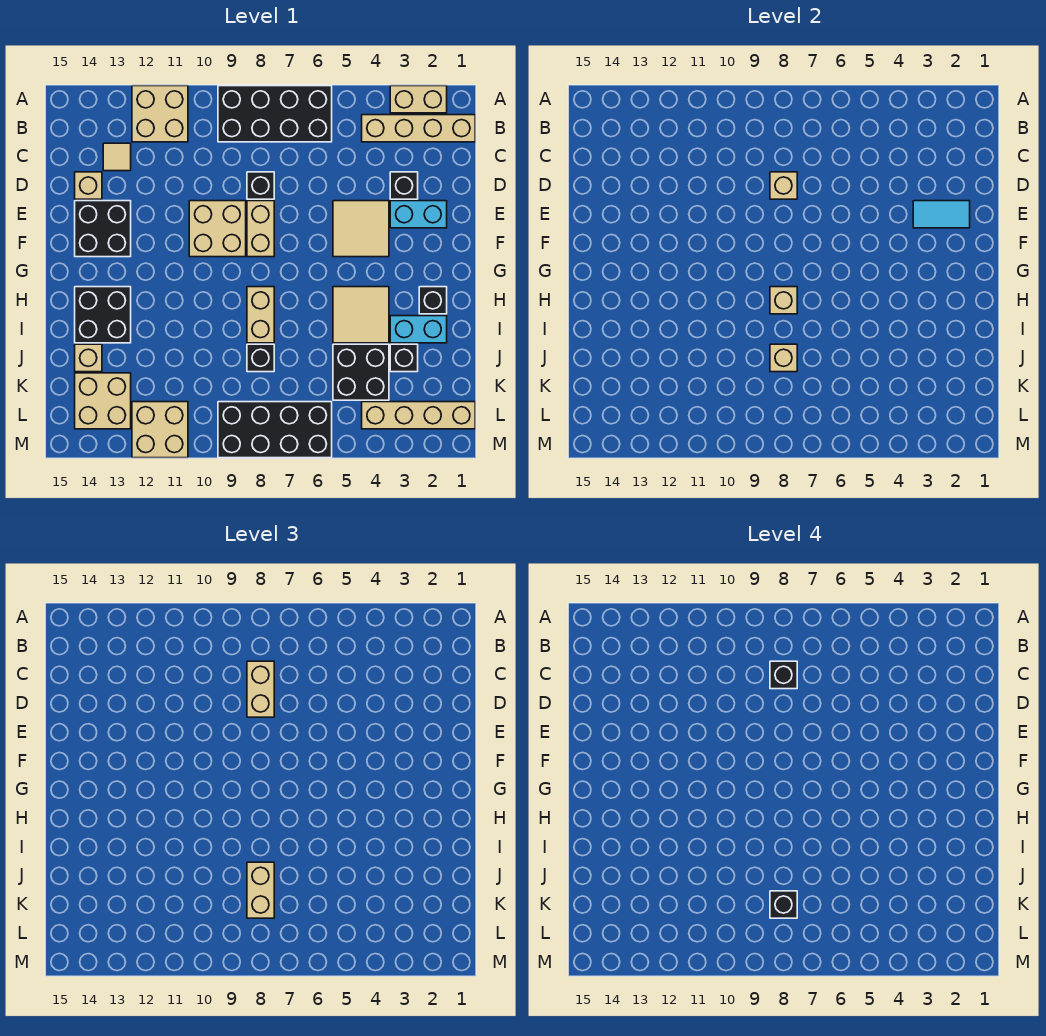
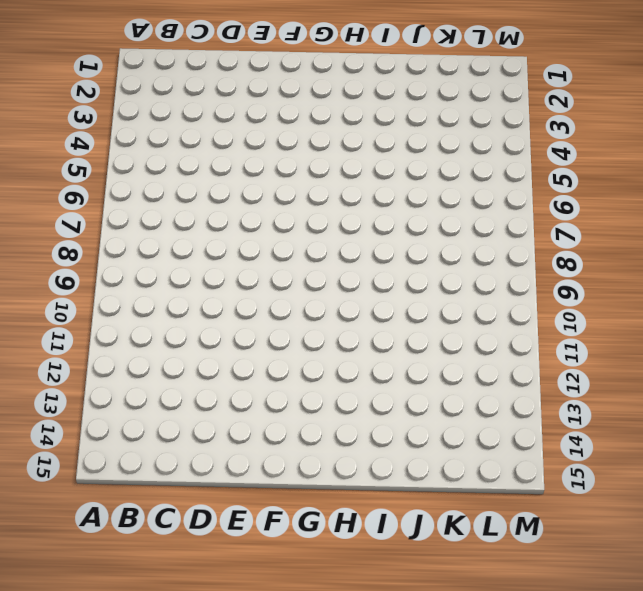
none -> tan 1x2 brick [390,86,447,113]
none -> black 2x4 brick [218,86,332,142]
none -> tan 2x2 brick [132,86,188,142]
none -> tan 1x4 brick [362,115,475,142]

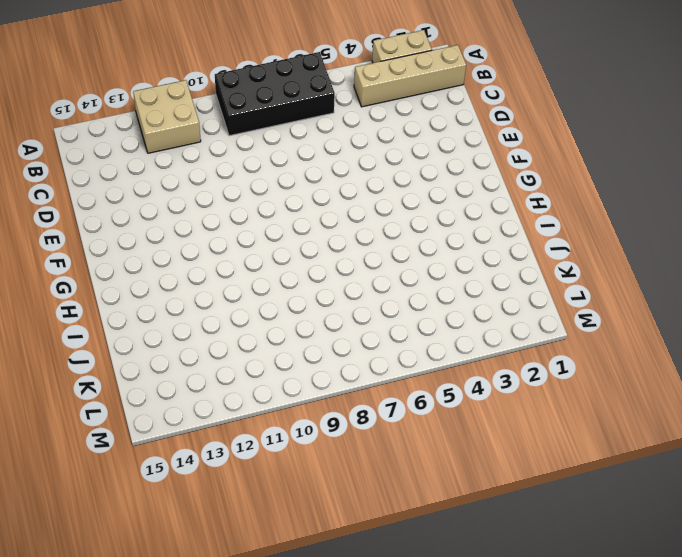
none -> tan 1x1 tile [103,143,131,171]
none -> black 1x1 brick [390,172,418,199]
none -> black 1x1 brick [247,172,274,199]
none -> tan 1x1 brick [75,172,102,199]

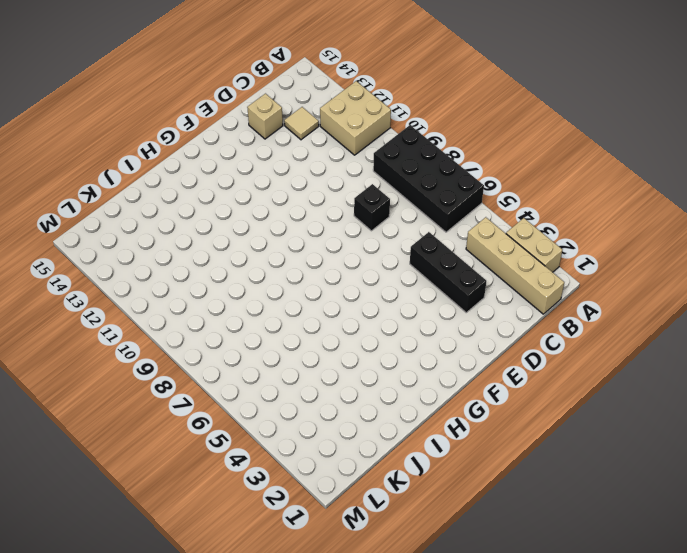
black 1x3 brick [410,232,486,313] -> black 1x1 brick [390,172,418,199]
none -> cyan 1x2 brick [390,201,447,228]
none -> tan 2x2 tile [333,201,389,257]
none -> tan 1x2 brick [247,201,274,257]
none -> tan 2x2 brick [189,201,246,257]

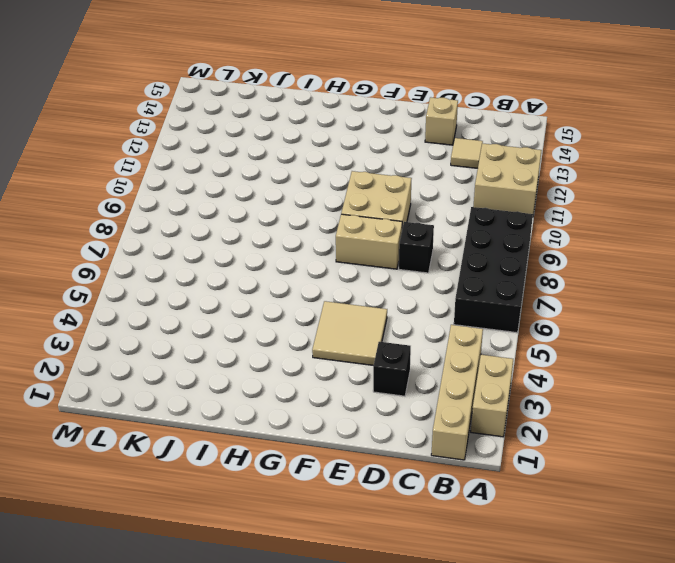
none -> cyan 1x2 brick [390,201,447,228]
none -> black 2x2 brick [75,201,131,257]
none -> black 1x1 brick [419,287,447,314]
none -> tan 2x2 tile [333,287,389,343]

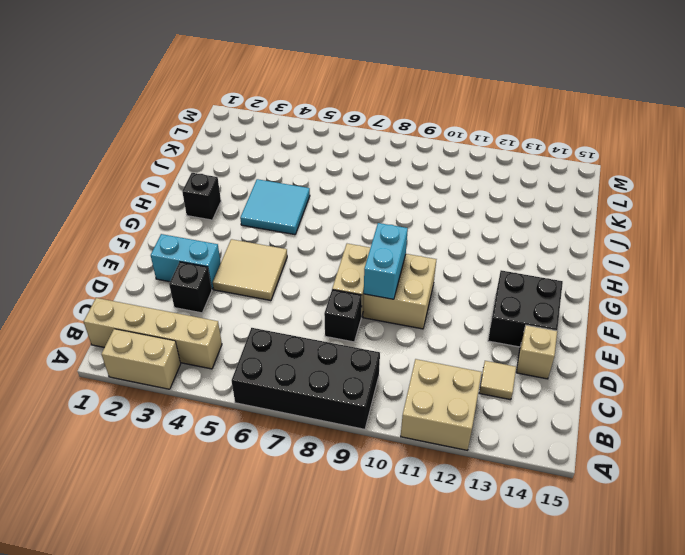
cyan 1x2 brick [364,223,408,299] -> cyan 1x2 brick turned to [390,316,447,343]
cyan 2x2 tile [240,179,310,235] -> tan 2x2 tile [333,287,389,343]
none -> tan 1x2 brick [247,287,274,343]
none -> black 2x2 brick [75,287,131,343]
none -> black 1x1 brick [390,344,418,372]
none -> black 2x2 brick [333,344,389,400]

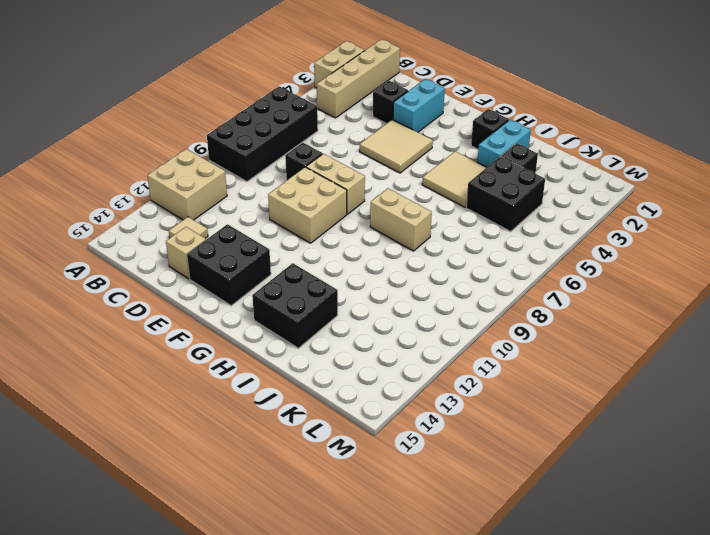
none -> black 1x1 brick [247,344,274,372]
none -> tan 1x1 brick [75,344,102,372]
none -> tan 2x2 brick [75,373,131,429]
none -> tan 1x4 brick [362,402,475,429]

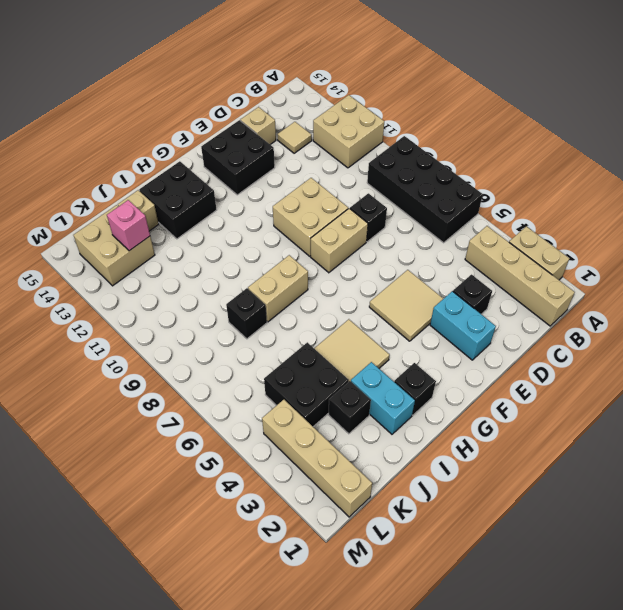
pink 1x1 brick [107,200,150,251] -> none
none -> black 2x4 brick [218,402,332,458]
none -> tan 2x2 brick [132,402,188,458]
none -> tan 1x1 brick [770,172,797,199]
none -> cyan 1x2 tile [913,201,970,228]

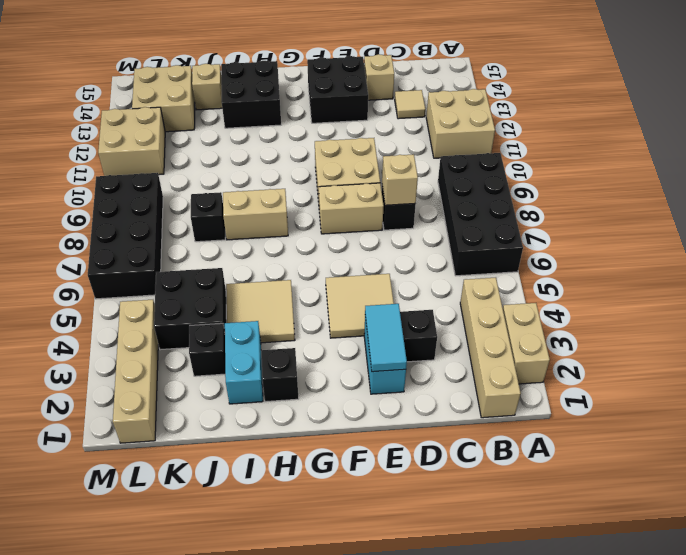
none -> tan 1x1 brick [770,287,797,314]
none -> tan 1x1 brick [770,344,797,372]
none -> tan 1x2 brick [247,661,274,717]
none -> tan 1x2 brick [247,862,274,918]

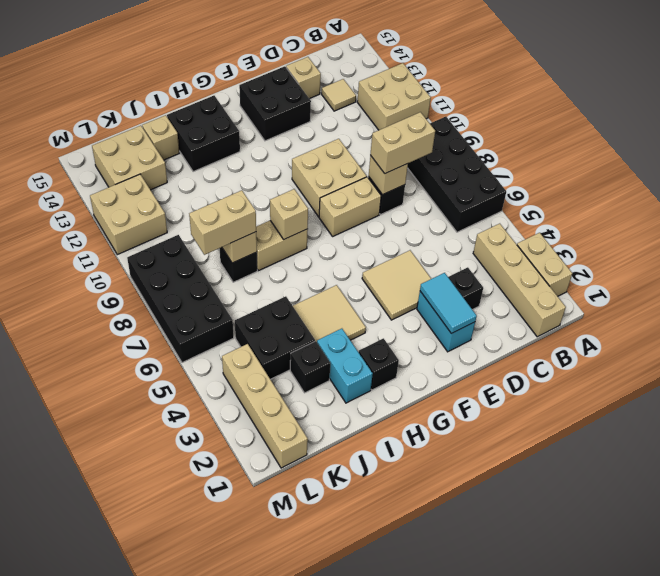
none -> black 1x1 brick [770,661,797,689]
none -> black 1x1 brick [770,891,797,918]

